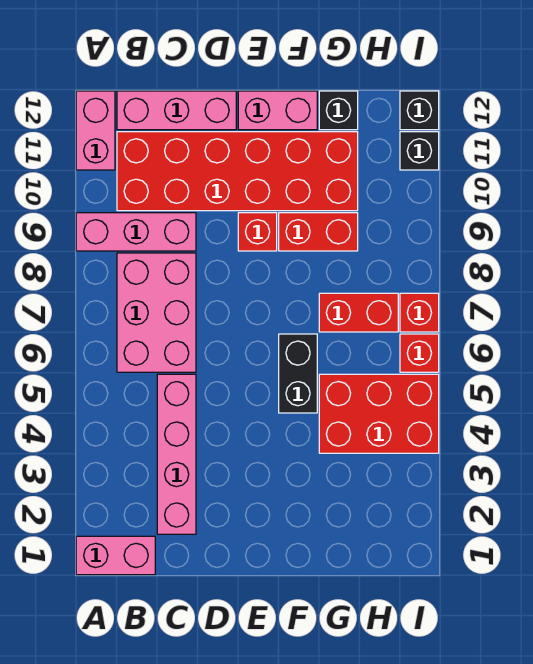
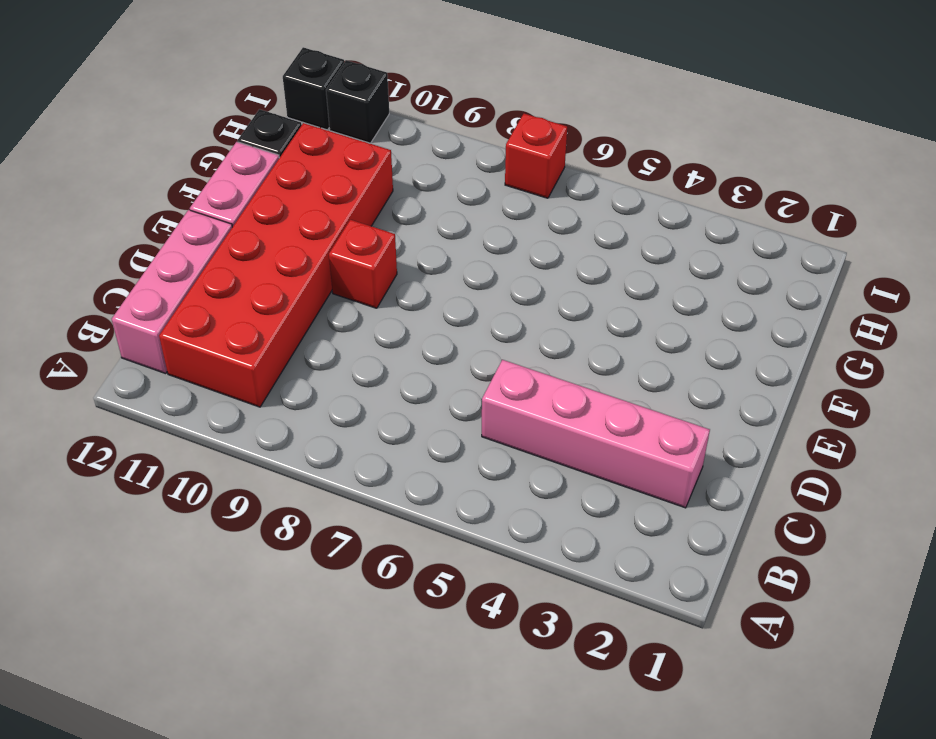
none -> pink 1x2 brick [76,536,155,575]
none -> pink 1x3 brick [76,213,196,251]
none -> pink 1x2 brick [76,91,115,170]

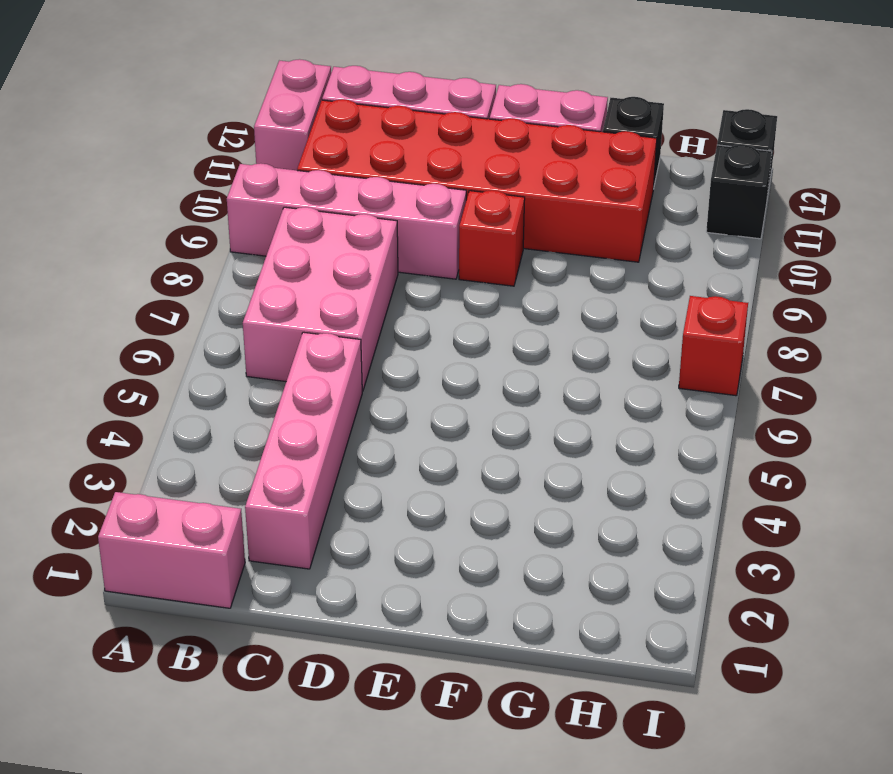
pink 1x4 brick [227,163,466,279] -> pink 1x3 brick [76,213,196,251]
none -> black 1x2 brick [279,334,317,413]
none -> red 1x2 brick [279,213,358,251]
none -> red 2x3 brick [319,374,439,453]

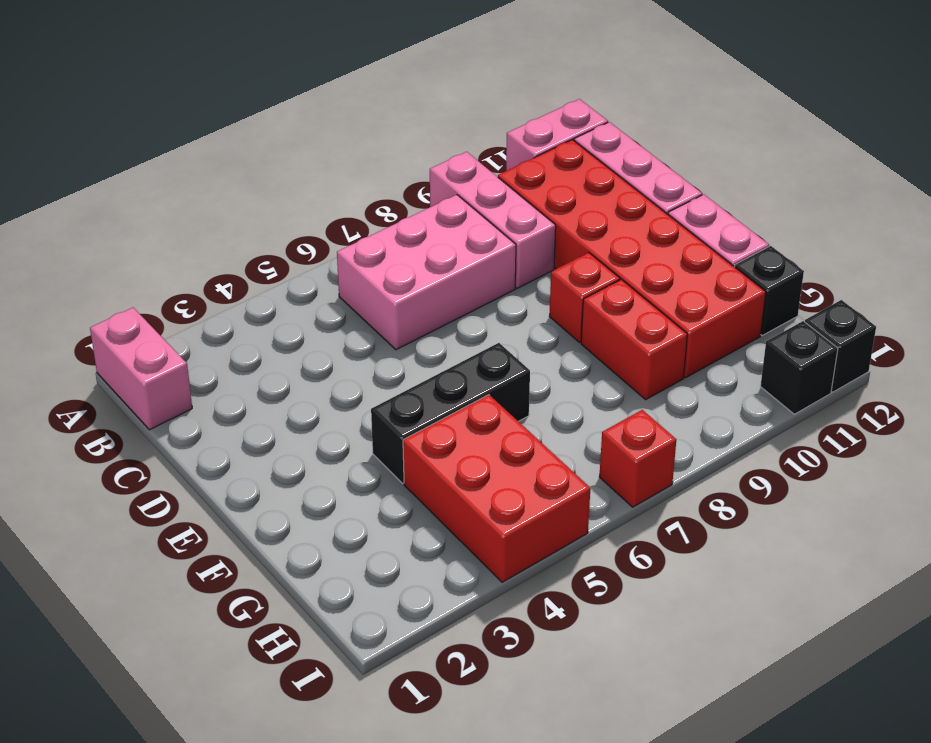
black 1x3 brick [371,343,530,483] -> black 1x2 brick [279,334,317,413]
none -> pink 1x4 brick [157,374,196,534]
none -> red 1x2 brick [319,293,398,332]
none -> red 1x1 brick [400,334,439,372]

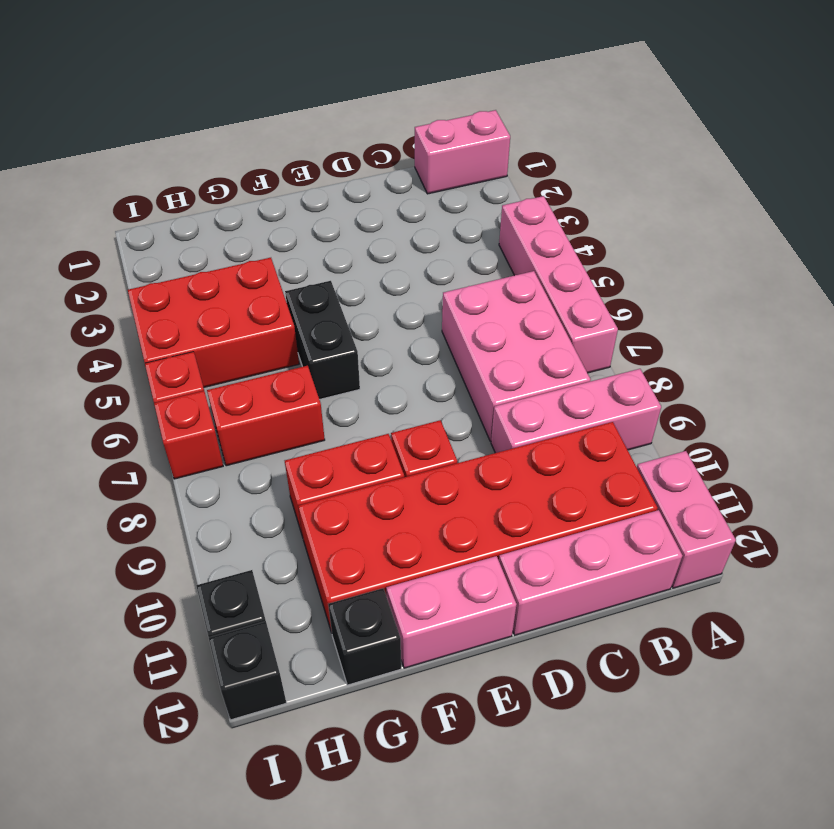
pink 1x4 brick [499,196,618,373] -> pink 1x4 brick moved to [157,374,196,534]

